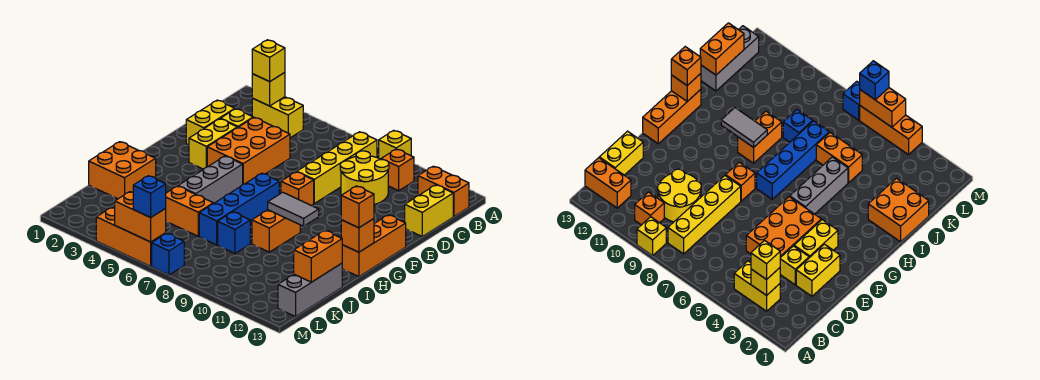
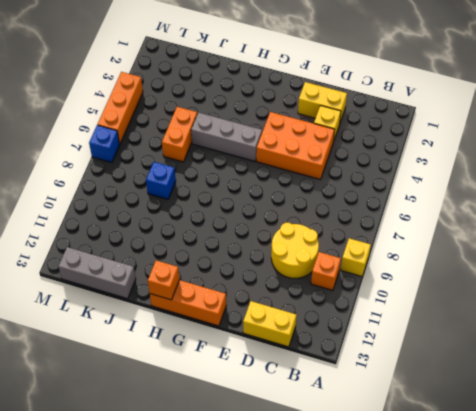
none -> yellow 1x2 brick [252,97,303,138]
none -> yellow 1x4 brick [297,132,377,203]
none -> orange 1x2 brick [418,166,469,217]
none -> yellow 1x2 brick [189,119,237,169]

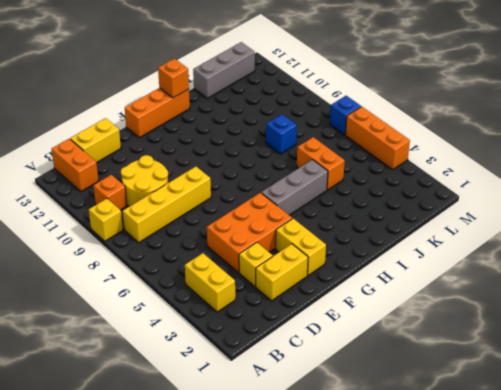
yellow 1x2 brick [276,219,326,276] -> yellow 1x2 brick turned to [189,119,237,169]
none -> orange 1x1 brick [281,172,314,206]
none -> blue 1x4 brick [199,173,279,245]
none -> orange 1x2 brick [252,210,300,252]
none -> orange 2x2 brick [89,142,156,199]

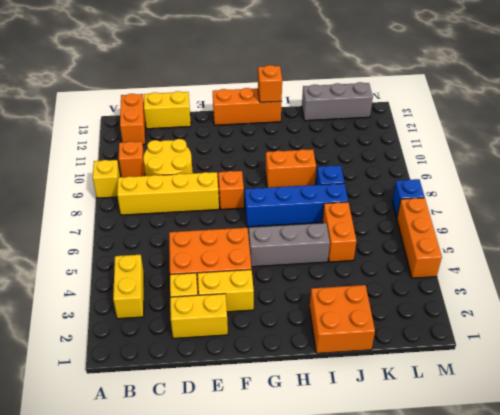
none -> yellow 1x1 brick [252,73,285,106]
none -> grey 1x2 tile [268,192,319,226]
none -> orange 1x2 brick [294,231,342,282]
none -> orange 1x2 brick [115,192,166,242]

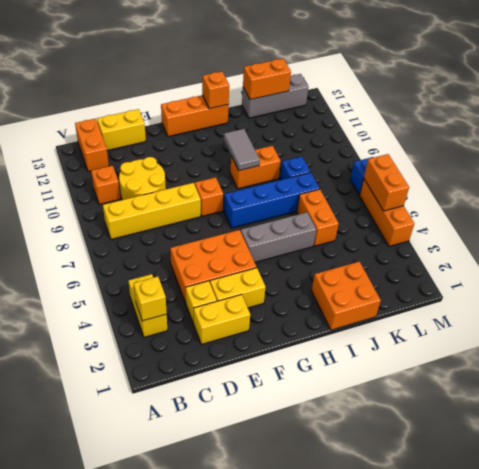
none -> yellow 1x1 brick [379,130,411,159]
none -> yellow 1x1 brick [252,40,285,82]
none -> orange 1x1 brick [341,186,374,228]
none -> blue 1x1 brick [133,176,166,217]

